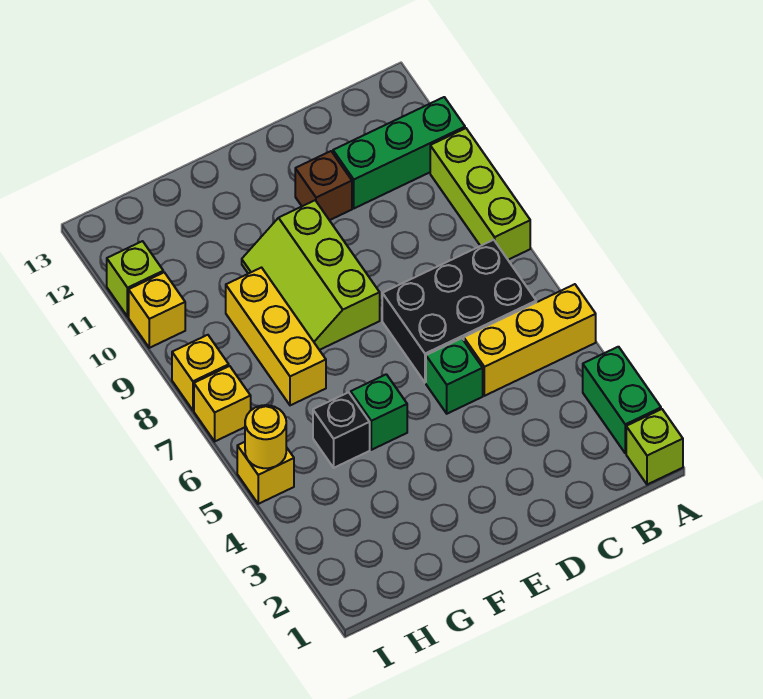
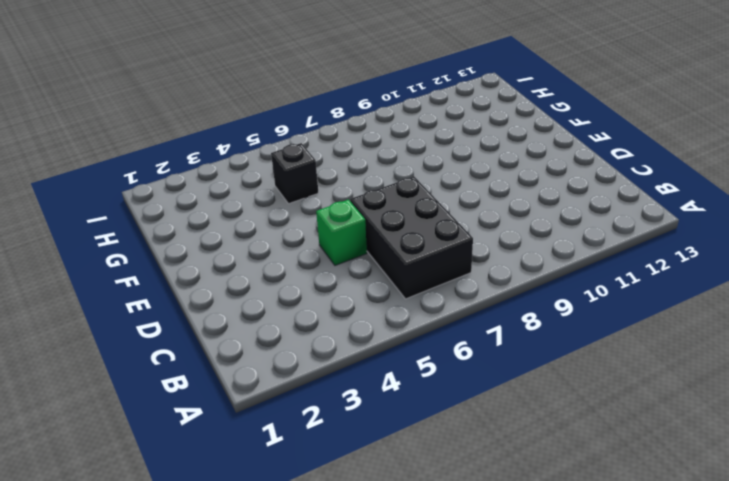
none -> lime 1x1 brick [626,409,683,485]
none -> green 1x2 brick [583,347,661,453]
none -> yellow 1x3 brick [464,284,596,396]

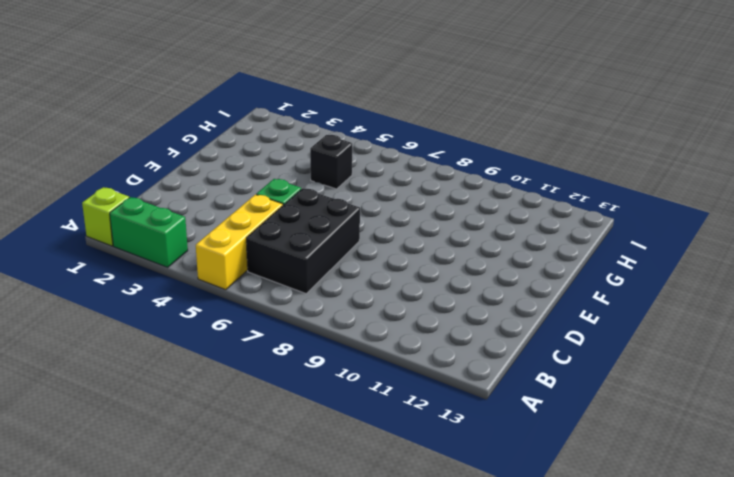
none -> lime 1x3 brick [430,128,530,260]
none -> green 1x3 brick [333,97,465,208]
none -> brown 1x1 brick [295,151,352,220]

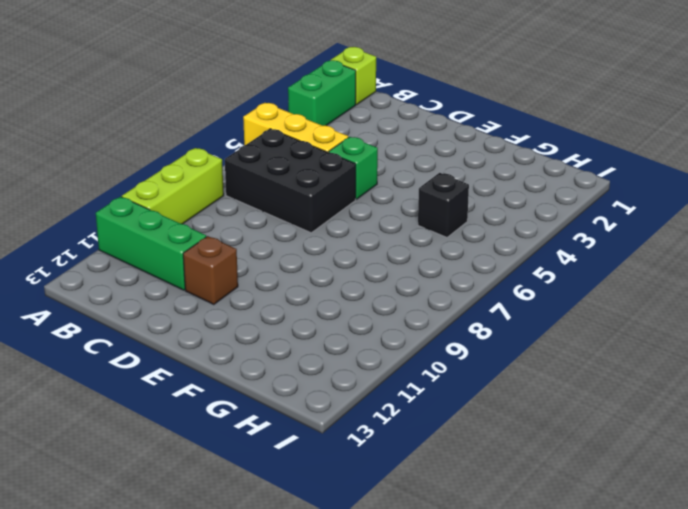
none -> lime 2x3 slope [242,200,380,350]
none -> green 1x1 brick [351,374,407,450]
none -> yellow 1x3 brick [226,268,326,405]

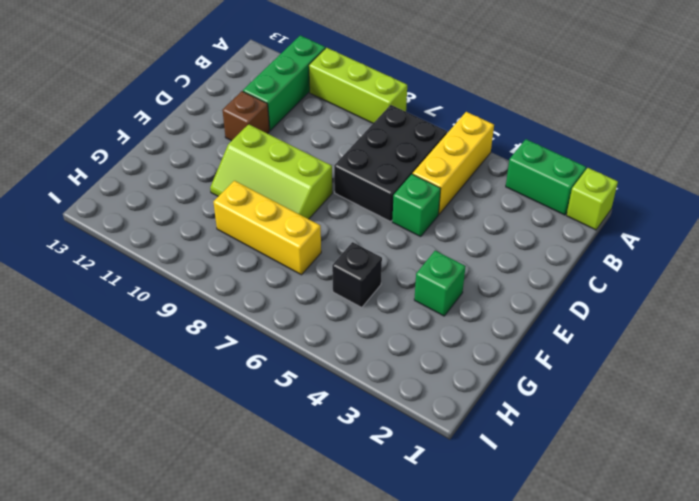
green 1x1 brick [414,251,466,316] -> green 1x1 brick moved to [351,374,407,450]
none -> yellow 1x1 brick [237,442,294,504]
none -> yellow 1x1 brick [194,366,251,441]
none -> yellow 1x1 brick [172,335,229,410]

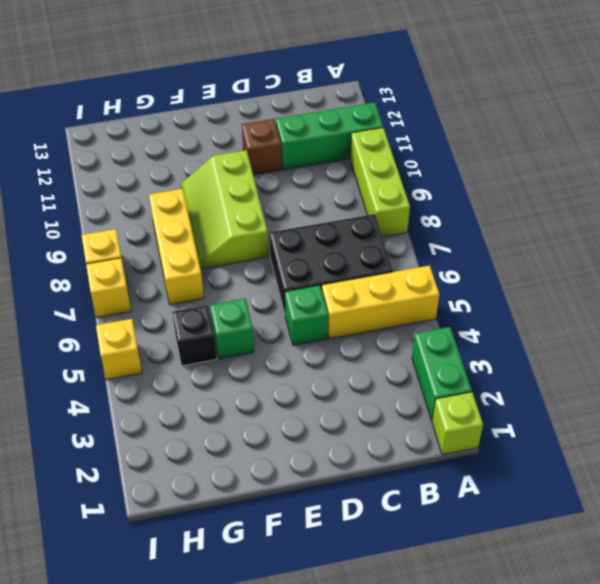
none -> yellow 1x1 brick [129,272,185,348]
none -> lime 1x1 brick [107,241,163,317]
none -> yellow 1x1 round brick [245,405,286,468]

